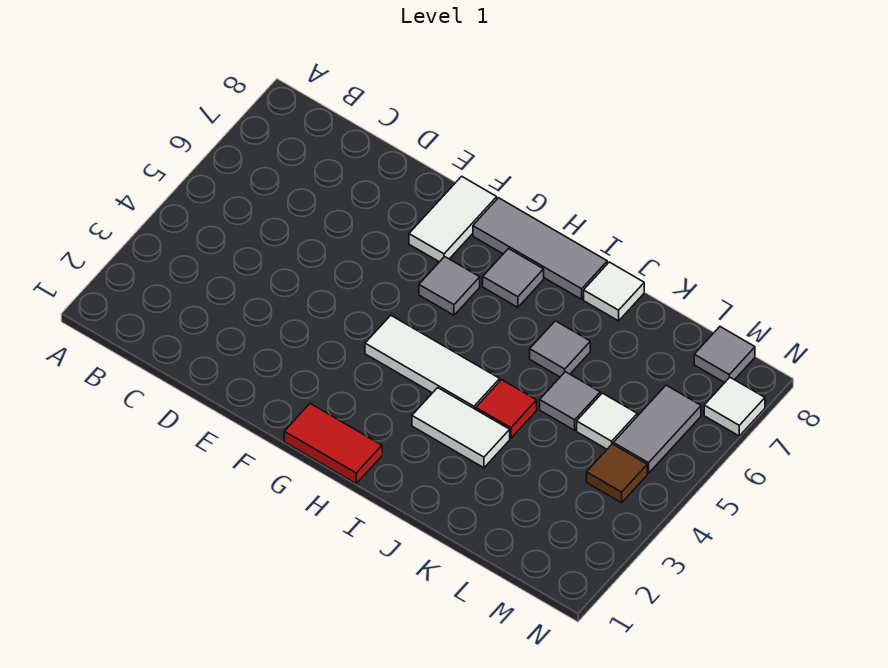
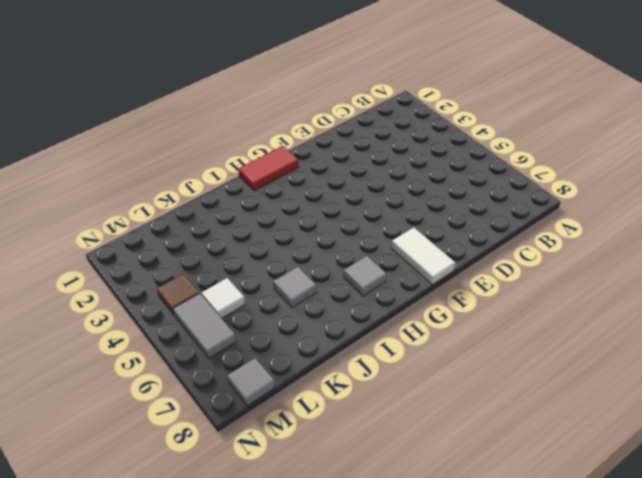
none -> white 1x3 tile [365,315,500,409]
none -> grey 1x1 tile [419,257,480,315]
none -> grey 1x3 tile [473,198,607,299]

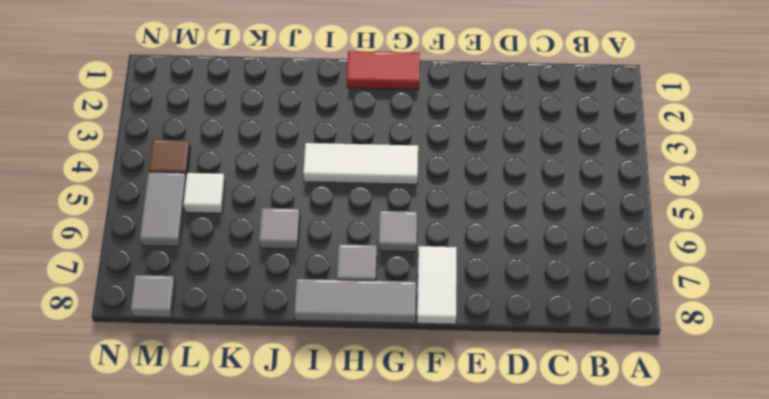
none -> white 1x2 tile [412,388,510,468]
none -> red 1x1 tile [476,380,537,438]
none -> white 1x1 tile [584,262,644,321]

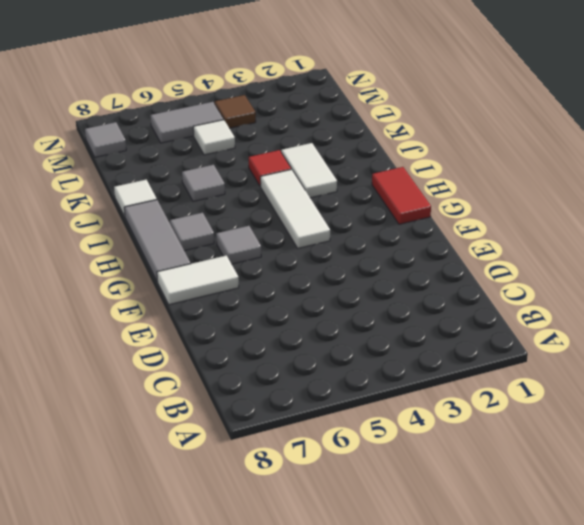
none -> grey 1x1 tile [540,372,600,430]
none -> white 1x1 tile [704,378,765,436]

